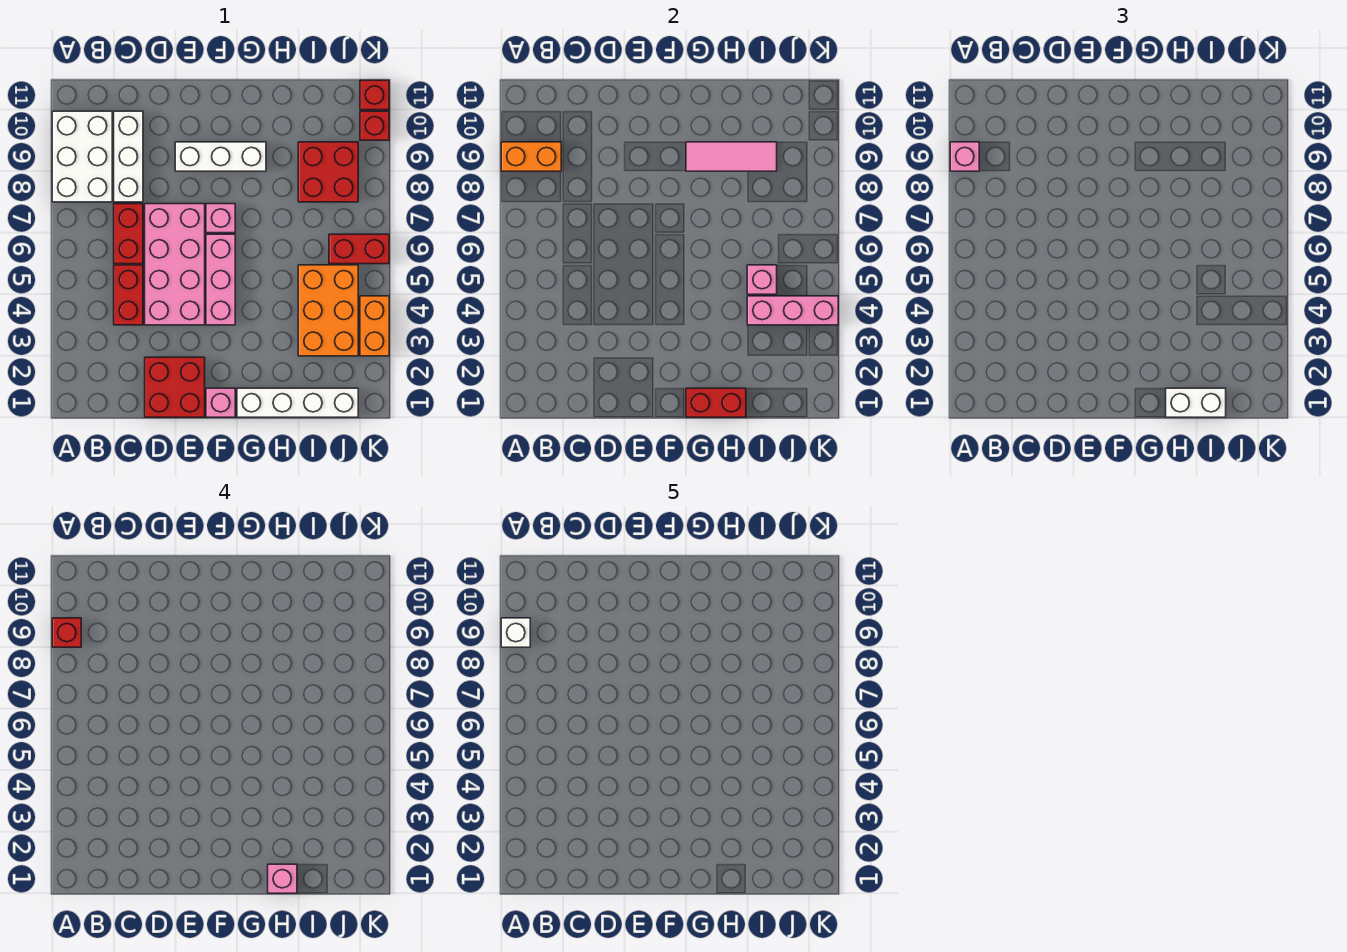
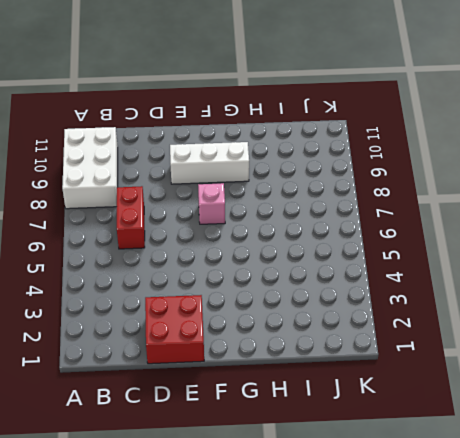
none -> red 1x2 brick [114,265,143,325]
none -> white 1x3 brick [114,111,143,202]
none -> pink 2x4 brick [145,204,205,325]

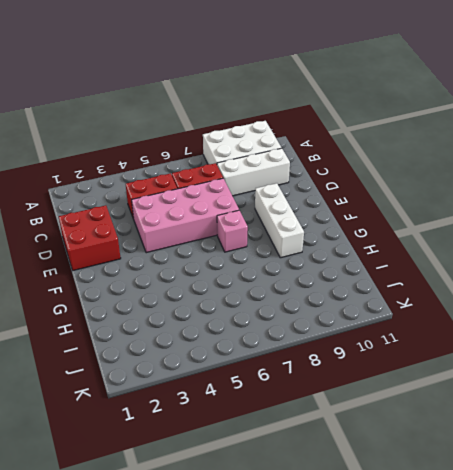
none -> pink 1x1 brick [206,388,235,417]
none -> pink 1x3 brick [206,234,235,325]
none -> white 1x4 brick [237,388,358,417]

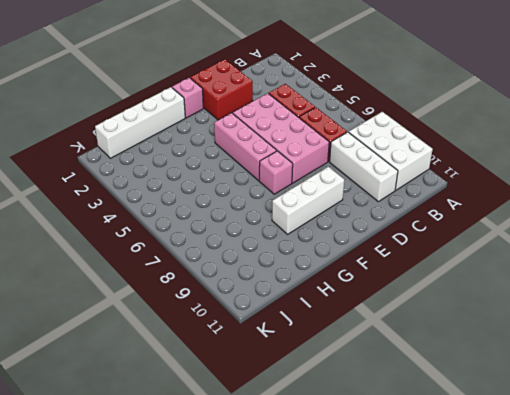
none -> orange 2x3 brick [298,265,358,356]
none -> red 2x2 brick [298,142,358,202]
none -> red 1x2 brick [329,234,389,264]

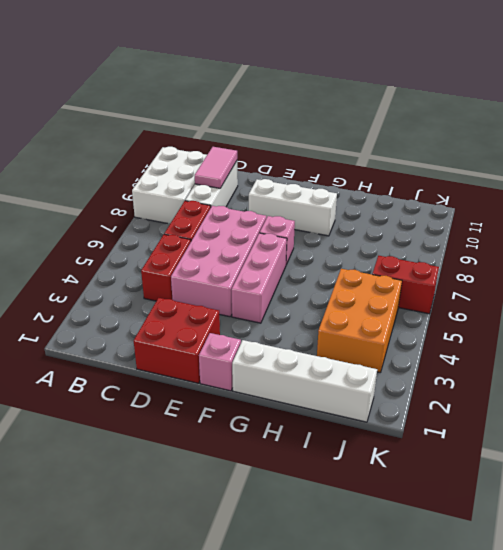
pink 1x2 tile [195,147,237,188] -> none
none -> red 2x2 brick [298,142,358,202]
none -> orange 1x2 brick [360,296,389,356]
none -> red 1x1 brick [360,111,389,140]

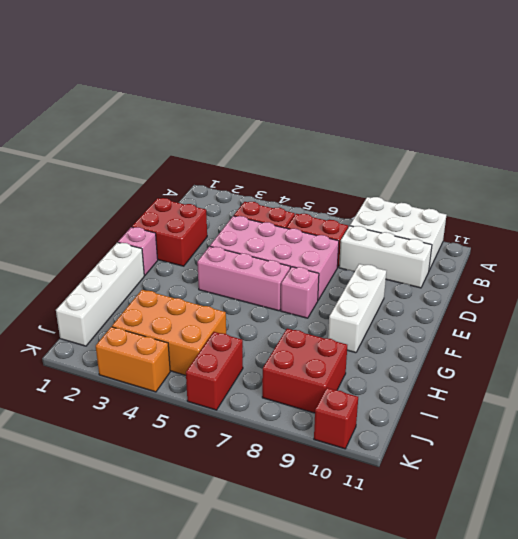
none -> red 1x1 brick [360,80,389,110]
none -> orange 1x2 brick [501,142,561,171]
none -> red 1x2 brick [686,388,746,417]

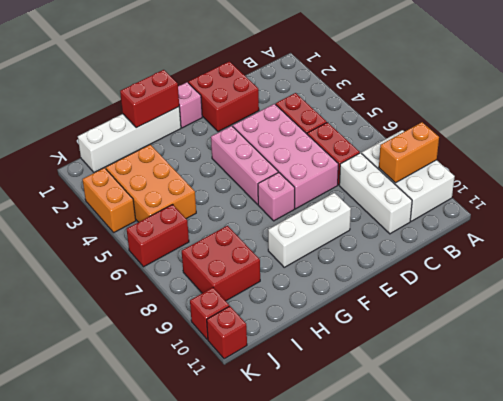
none -> pink 1x3 tile [686,142,777,171]
none -> pink 1x3 brick [747,296,838,325]
none -> pink 1x1 brick [747,265,777,294]

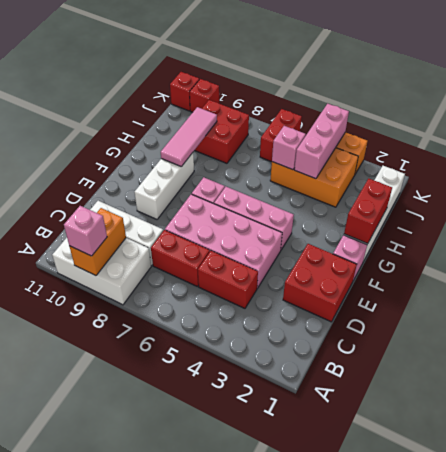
none -> white 1x2 brick [1166,388,1226,417]
none -> red 1x1 brick [52,618,81,647]
none -> pink 1x1 brick [268,864,297,893]

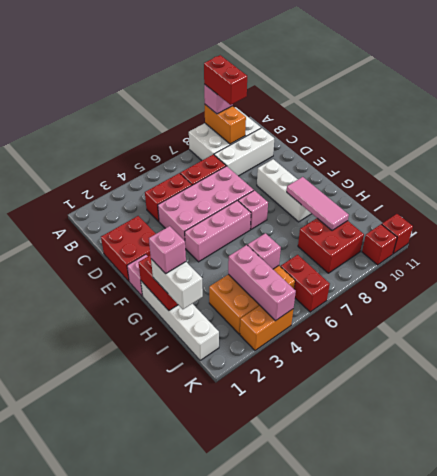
red 1x2 brick [204,55,247,105] -> red 1x1 brick [52,618,81,647]
none -> white 1x1 brick [501,618,530,647]

